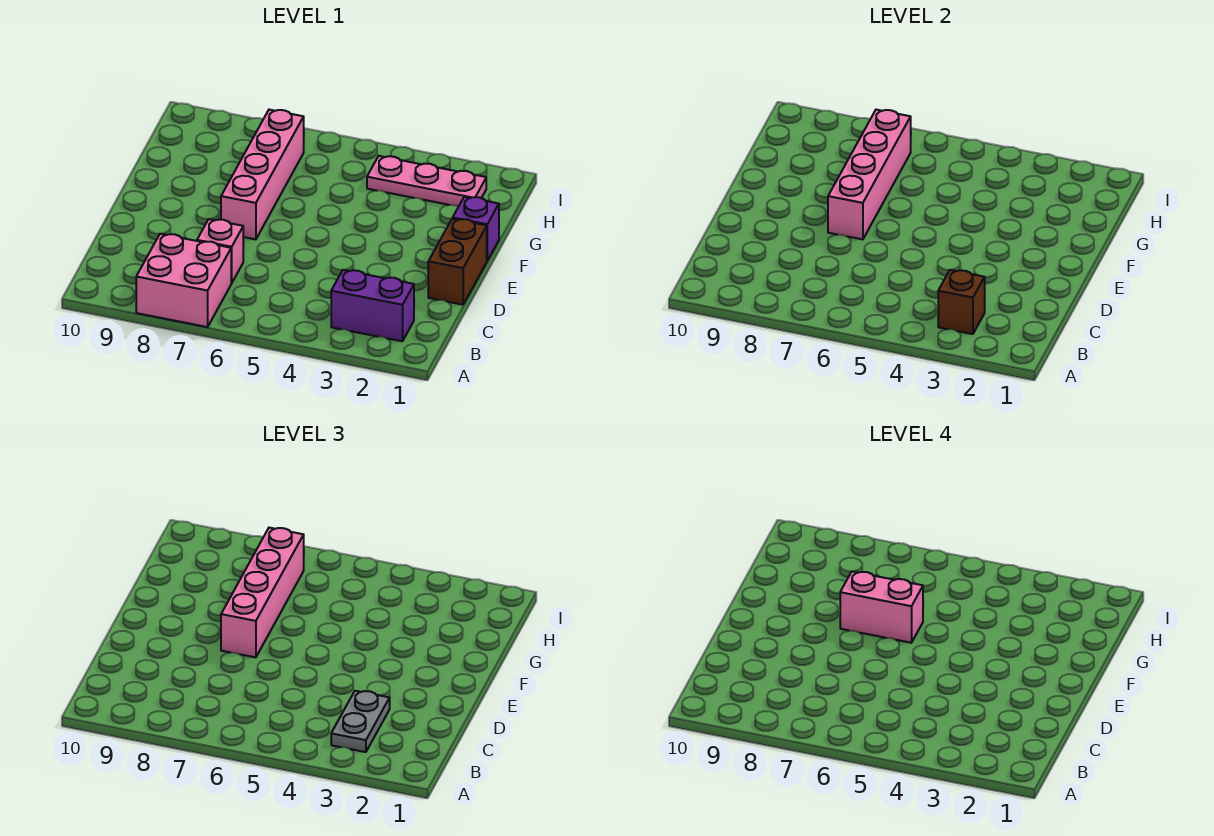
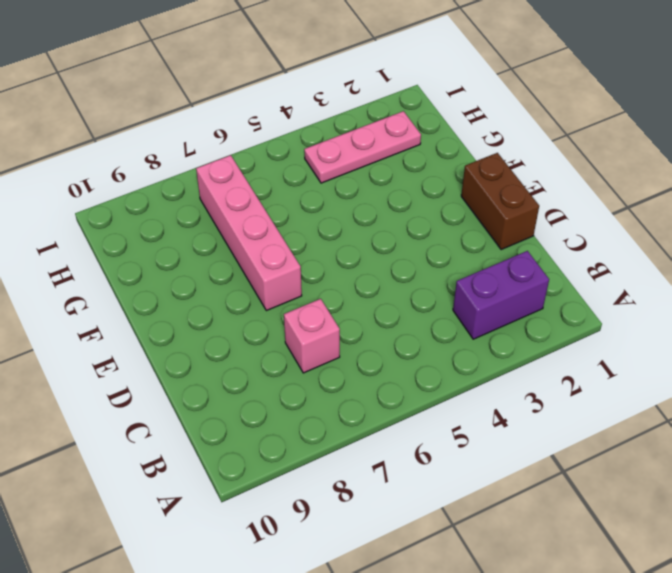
none -> pink 2x2 brick [136,234,231,327]
none -> purple 1x1 brick [453,197,499,261]
none -> brown 1x1 brick [938,270,985,334]

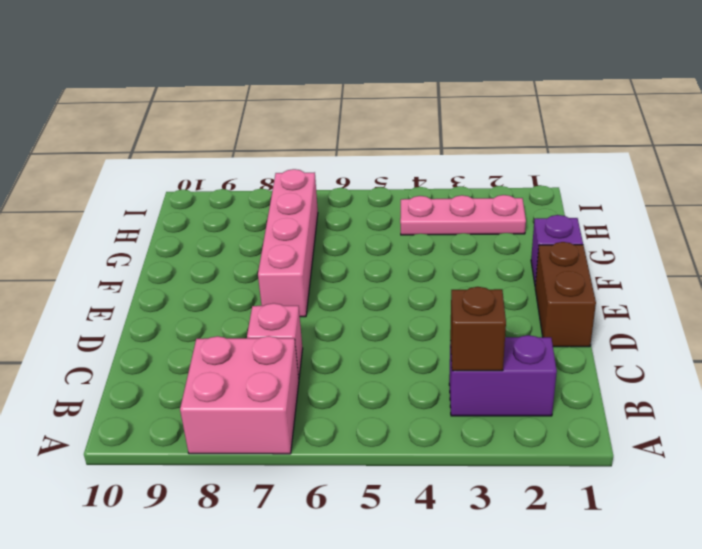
none -> pink 1x4 brick [828,110,911,239]
none -> grey 1x2 plate [331,691,390,752]
none -> pink 1x4 brick [221,528,304,657]

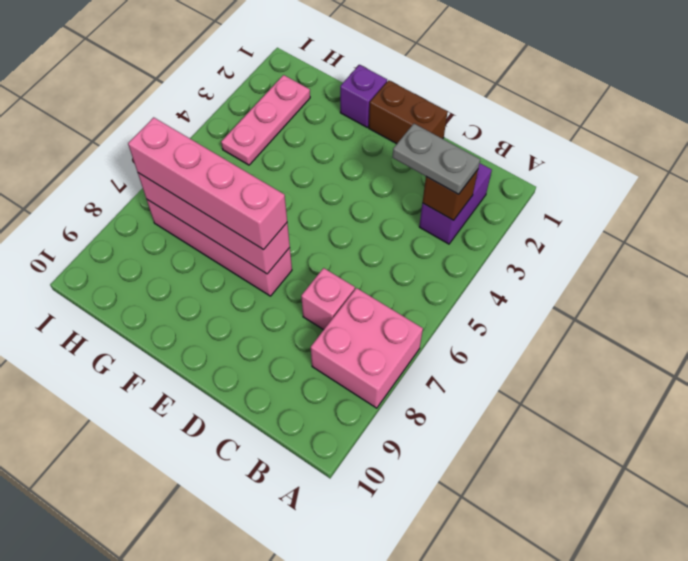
none -> pink 1x2 brick [840,571,923,643]

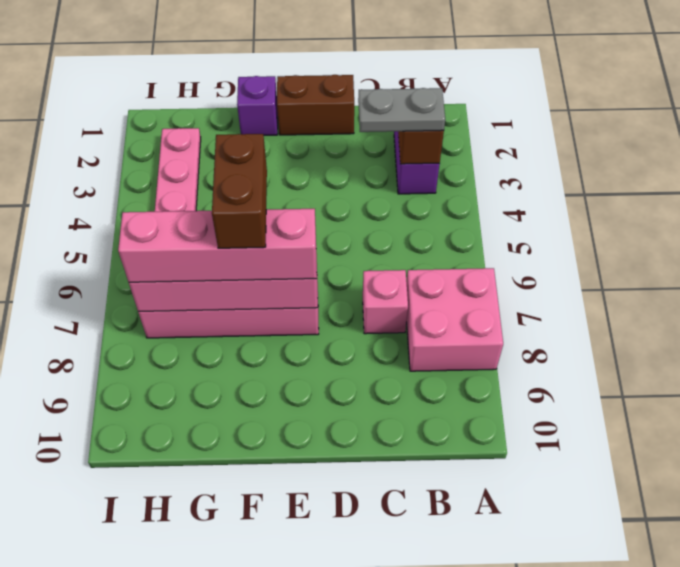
brown 1x2 brick [212,134,267,248] -> pink 1x2 brick [840,571,923,643]

